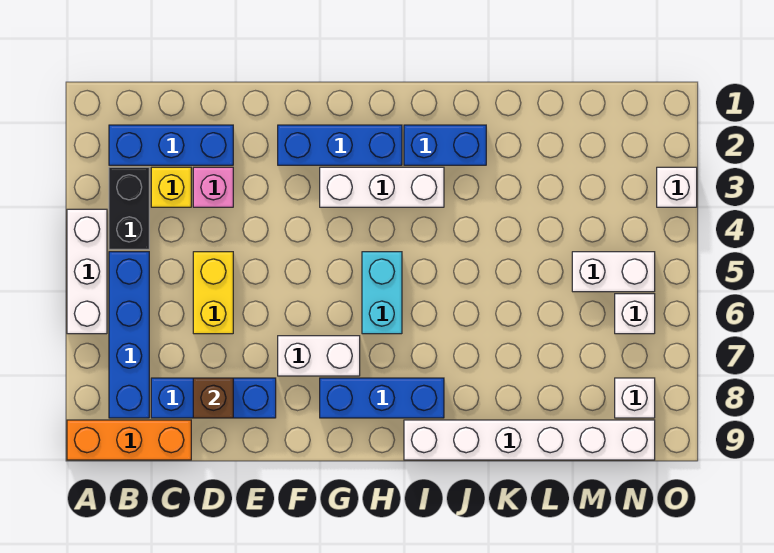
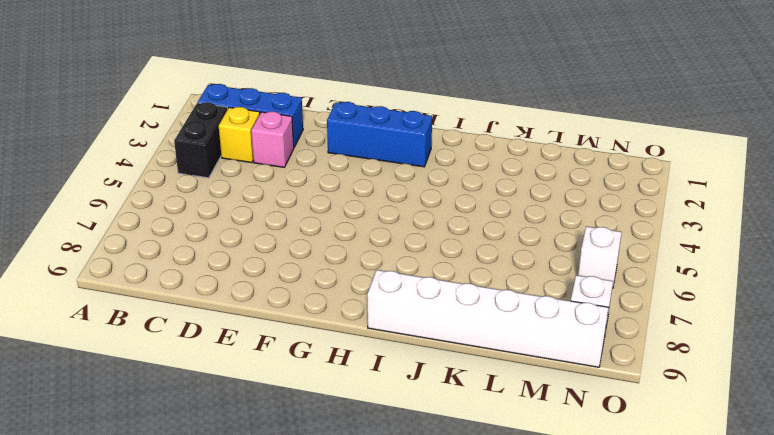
none -> white 1x3 brick [67,209,107,334]
none -> orange 1x3 brick [67,420,191,460]
none -> blue 1x4 brick [109,252,149,418]

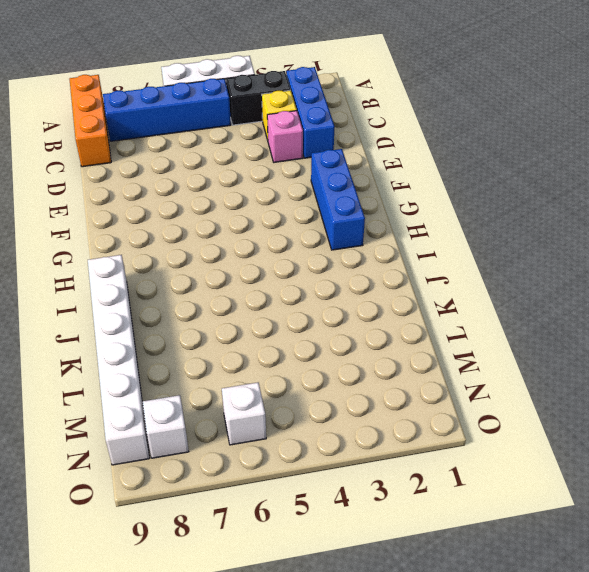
none -> blue 1x3 brick [151,378,276,418]
none -> yellow 1x2 brick [193,252,233,334]
none -> white 1x2 brick [278,336,360,376]

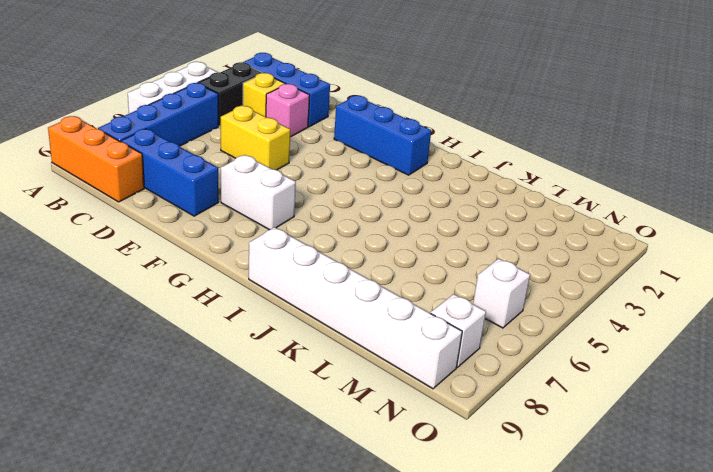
yellow 1x2 brick [221,106,290,170] -> yellow 1x2 brick turned to [193,252,233,334]
none -> white 1x3 brick [320,167,444,207]
none -> blue 1x3 brick [320,378,444,418]
none -> cyan 1x2 brick [362,252,402,334]

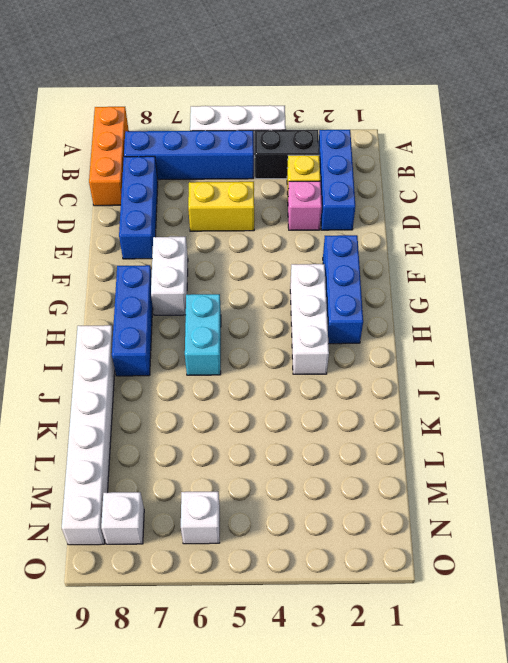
cyan 1x2 brick [185,294,221,375] -> cyan 1x2 brick turned to [362,252,402,334]
none -> blue 1x2 brick [404,125,486,165]
none -> white 1x2 brick [572,252,655,292]
none -> white 1x1 brick [657,167,697,207]

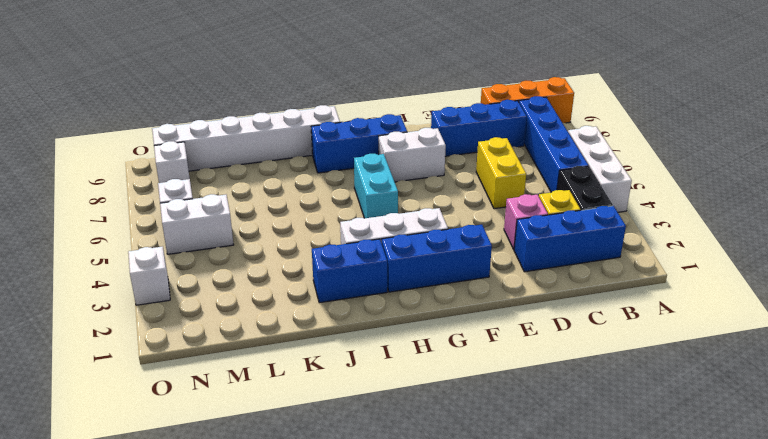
none -> brown 1x1 brick [193,378,233,418]

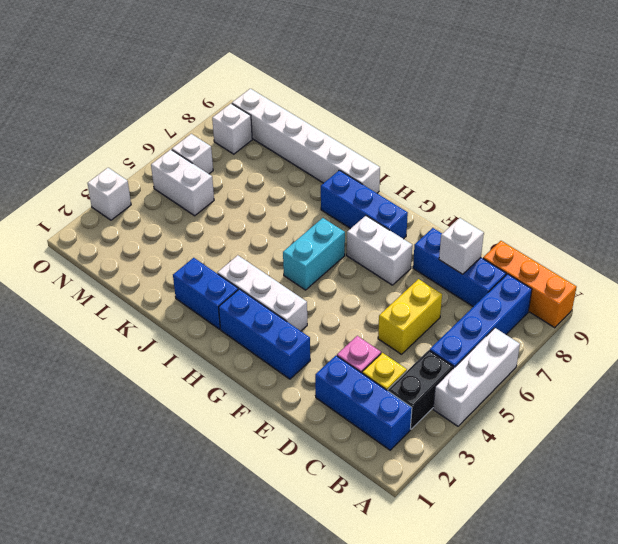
white 1x1 brick [439,218,484,274] -> brown 1x1 brick [193,378,233,418]

